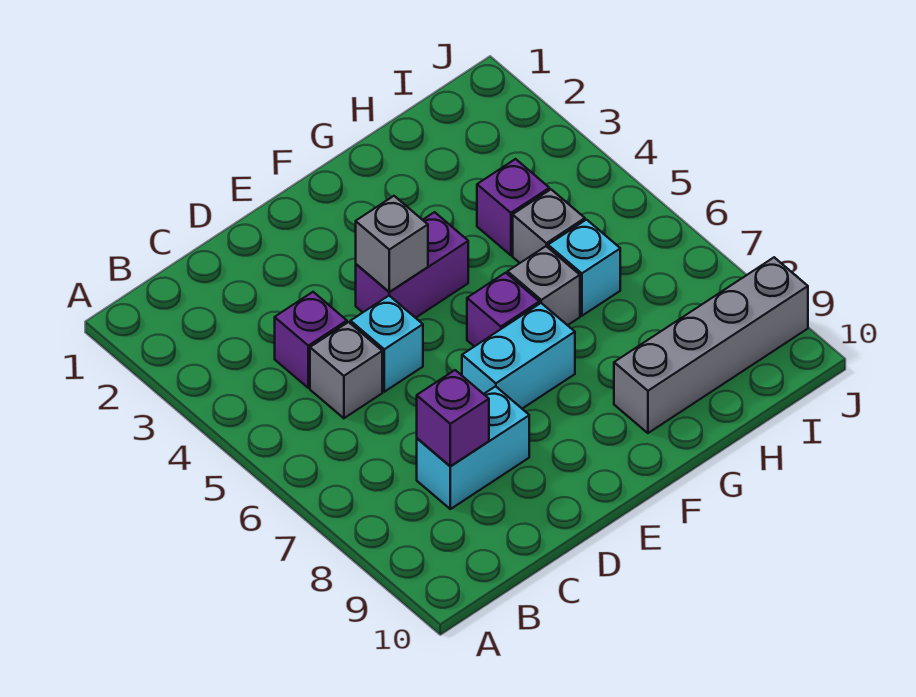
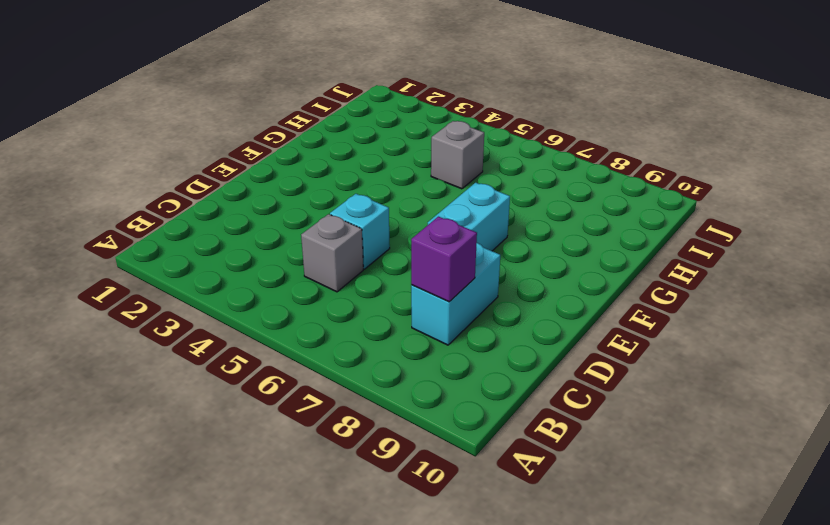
none -> purple 1x1 brick [275,292,347,388]
none -> purple 1x2 brick [356,212,468,318]
none -> purple 1x1 brick [467,273,539,347]

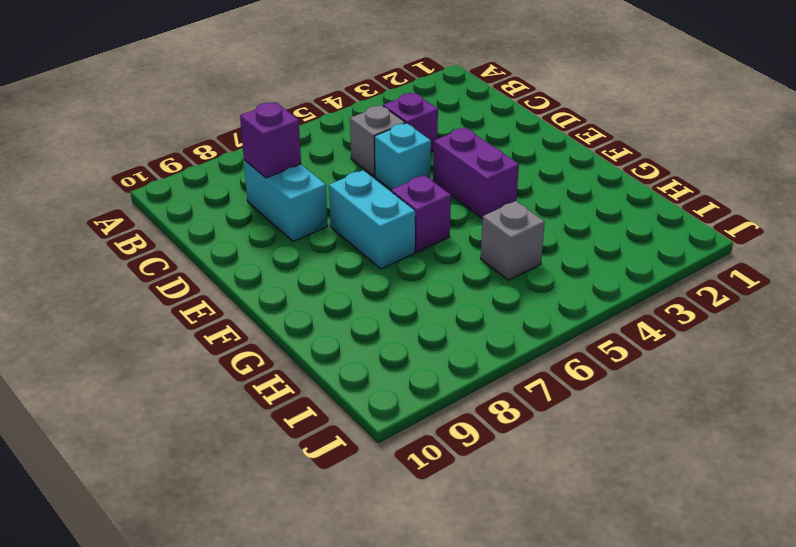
none -> grey 1x1 brick [508,246,580,325]
none -> grey 1x4 brick [614,257,808,433]
none -> purple 1x1 brick [477,159,549,255]

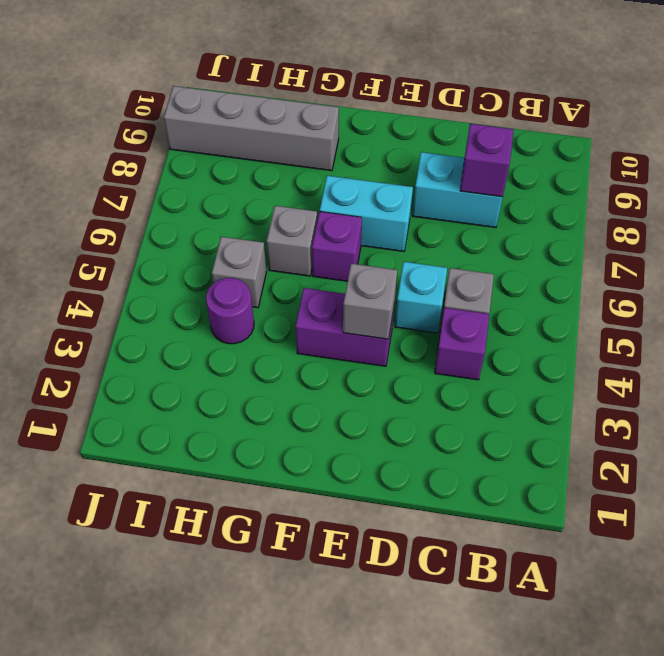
purple 1x1 round brick [206,278,254,344] -> purple 1x1 brick [477,159,549,255]
none -> cyan 1x1 brick [548,220,620,316]

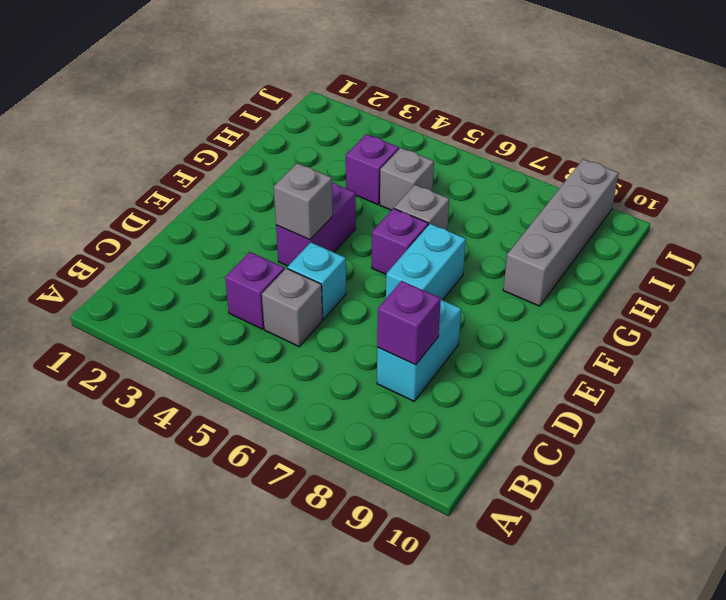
none -> cyan 1x1 brick [548,220,620,316]

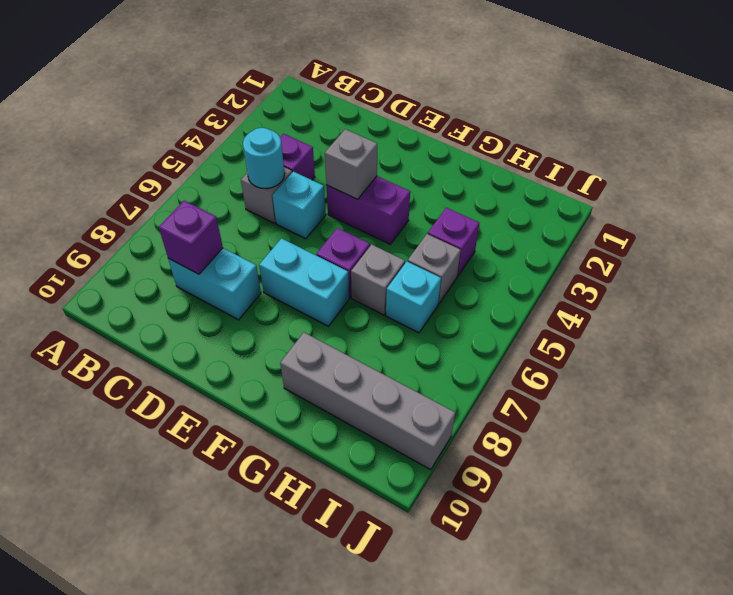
cyan 1x1 round brick [243,128,285,189] -> none

